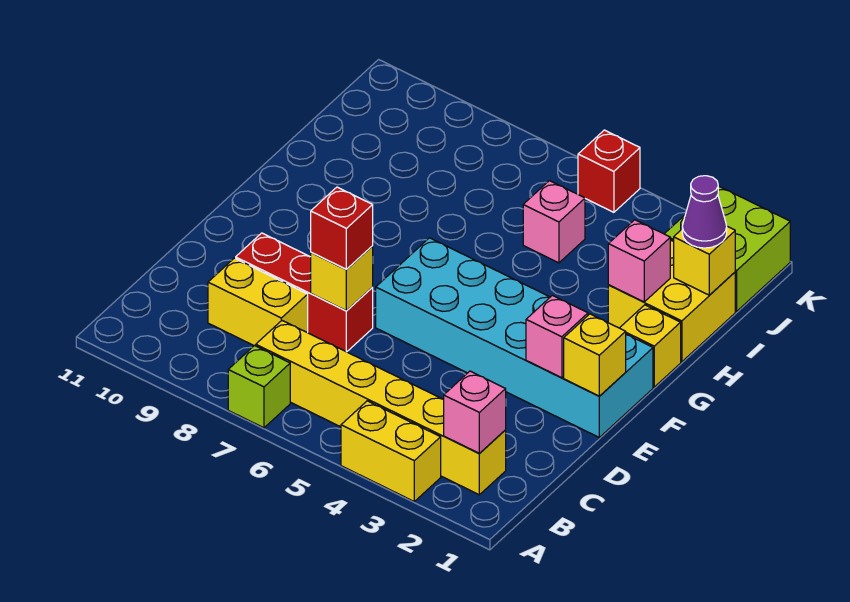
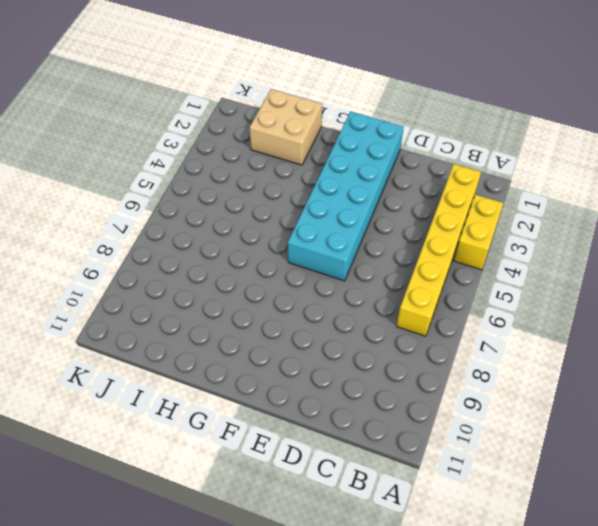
tan 2x2 brick [250,89,322,165] -> yellow 2x2 brick [608,240,735,362]
none -> lime 1x1 brick [228,346,290,428]
none -> yellow 1x2 brick [208,258,308,346]
none -> red 1x3 brick [236,233,373,352]

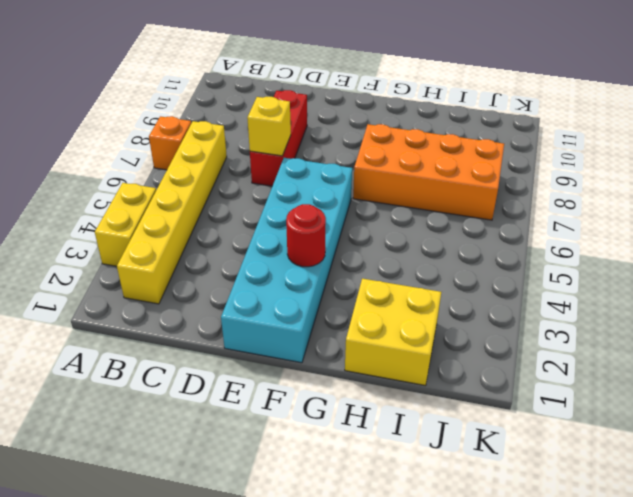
orange 1x1 brick [149,116,191,170] -> lime 1x1 brick [228,346,290,428]
red 1x1 round brick [286,204,326,267] -> none
orange 2x4 brick [353,124,504,220] -> none
none -> yellow 1x2 brick [208,258,308,346]
none -> yellow 1x1 brick [620,305,681,387]
none -> pink 1x1 brick [523,181,585,263]

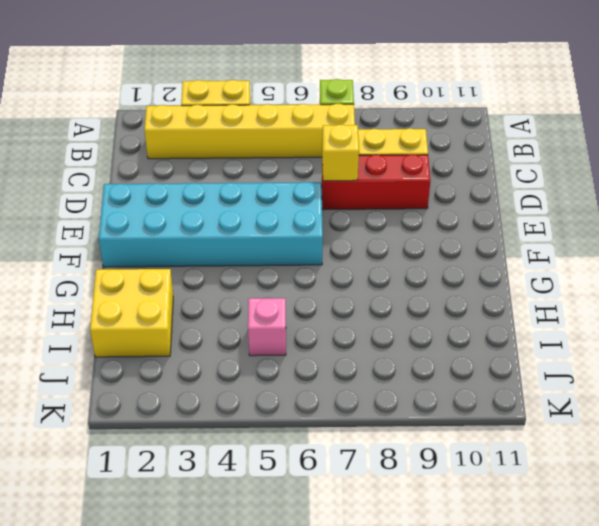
none -> yellow 1x1 brick [620,305,681,387]
none -> lime 2x2 brick [665,186,790,311]
none -> red 1x1 brick [578,130,640,212]

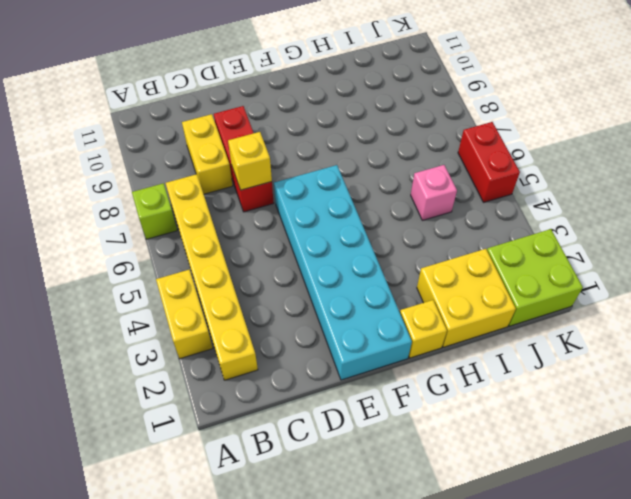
red 1x2 brick [458,122,520,202] -> red 1x1 brick [578,130,640,212]
none -> pink 1x1 brick [444,371,506,454]
none -> yellow 1x1 brick [564,314,626,396]
none -> pink 1x1 brick [526,295,588,378]

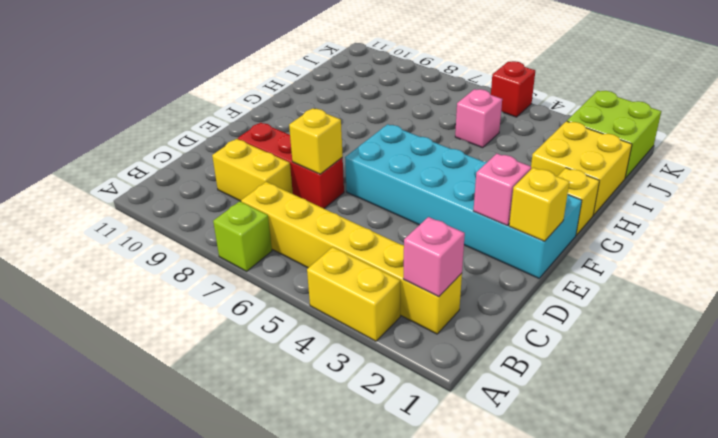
none -> pink 1x1 brick [608,220,670,302]
none -> yellow 1x1 brick [674,226,735,295]
none -> red 1x1 brick [311,187,373,269]

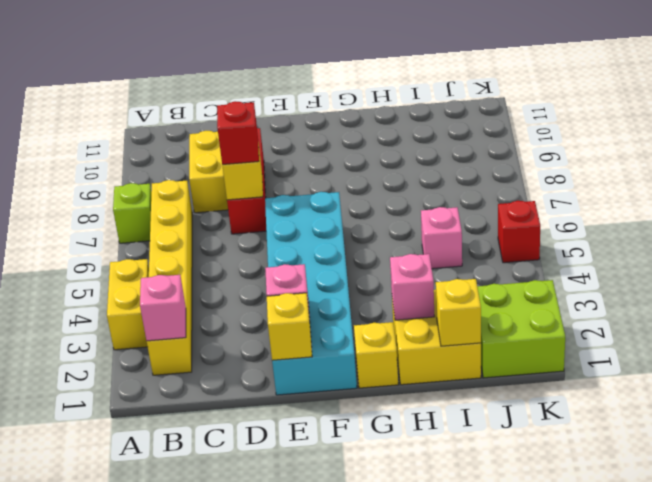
none -> purple 1x1 cone [682,176,727,248]

